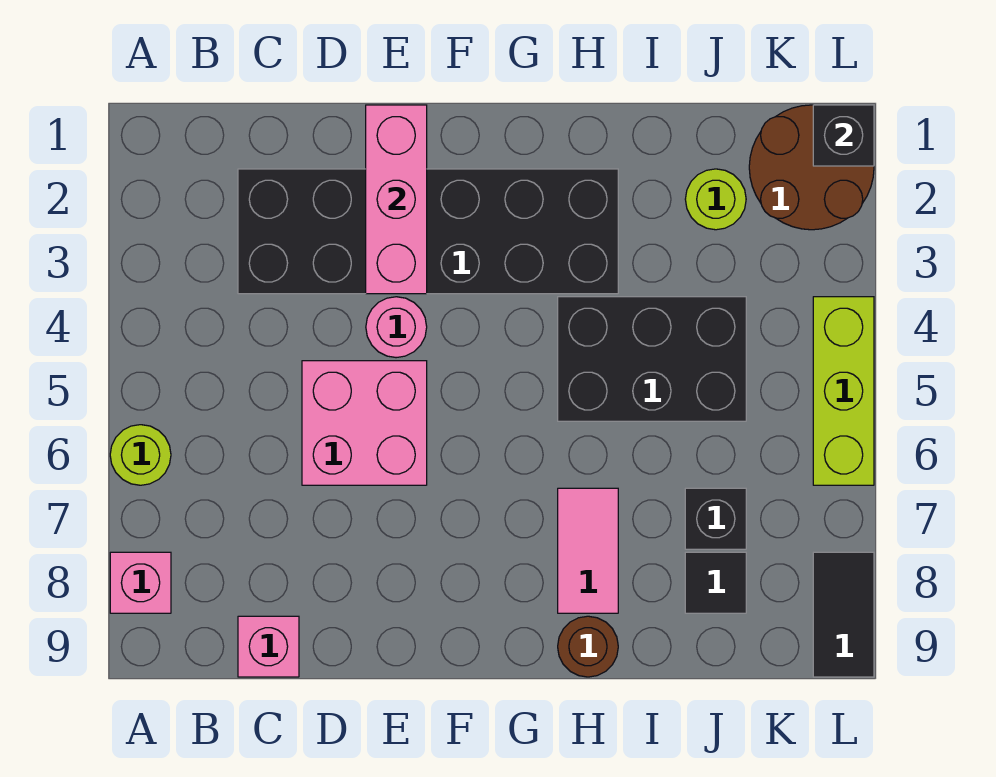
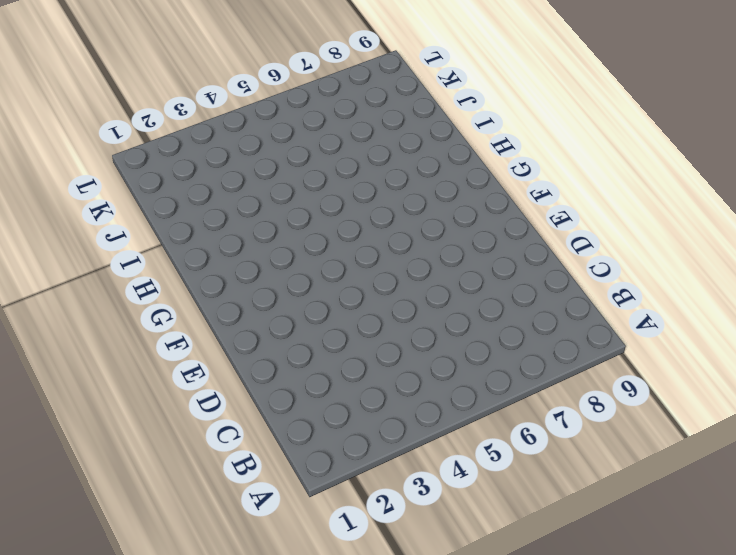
none -> lime 1x1 round brick [110,425,171,485]
none -> pink 1x1 brick [110,552,171,613]
none -> black 2x6 brick [238,169,618,294]

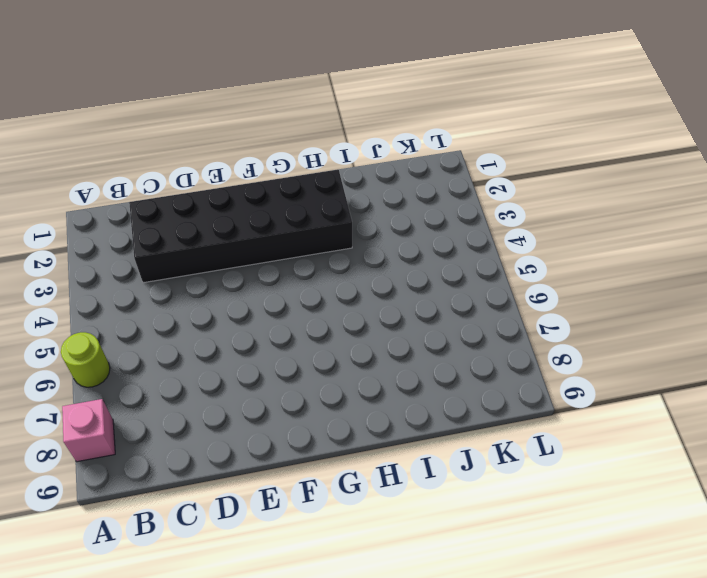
none -> pink 1x1 brick [238,616,299,677]
none -> pink 2x2 brick [302,361,427,485]
none -> pink 1x1 round brick [366,297,427,358]

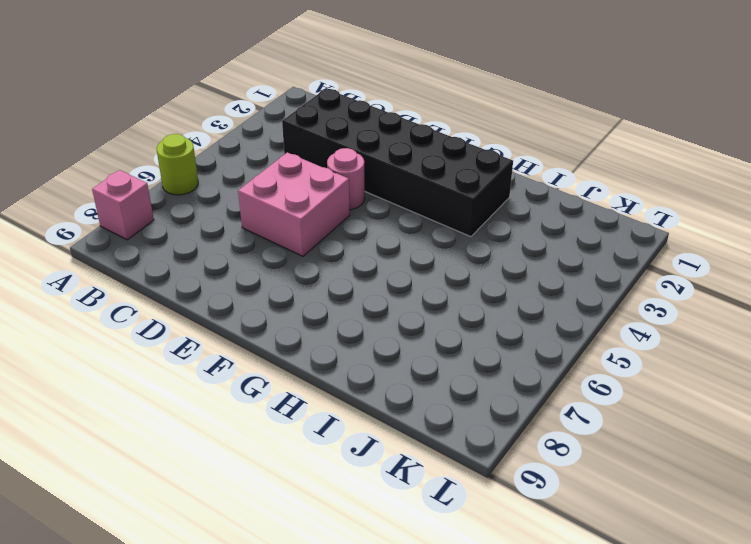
none -> pink 1x1 brick [238,616,299,677]
none -> black 2x3 brick [558,297,746,421]
none -> pink 1x2 tile [558,488,618,613]

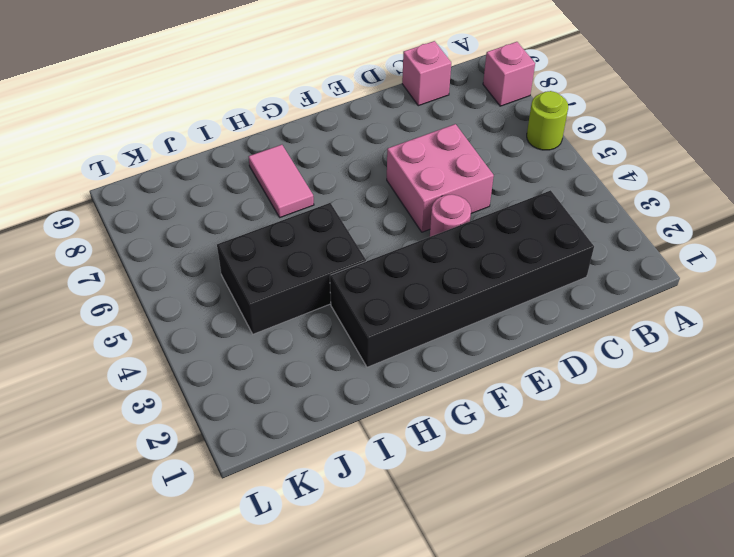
none -> brown 1x1 round brick [558,616,618,677]
none -> lime 1x1 round brick [685,169,746,230]
none -> black 1x1 brick [685,488,746,549]

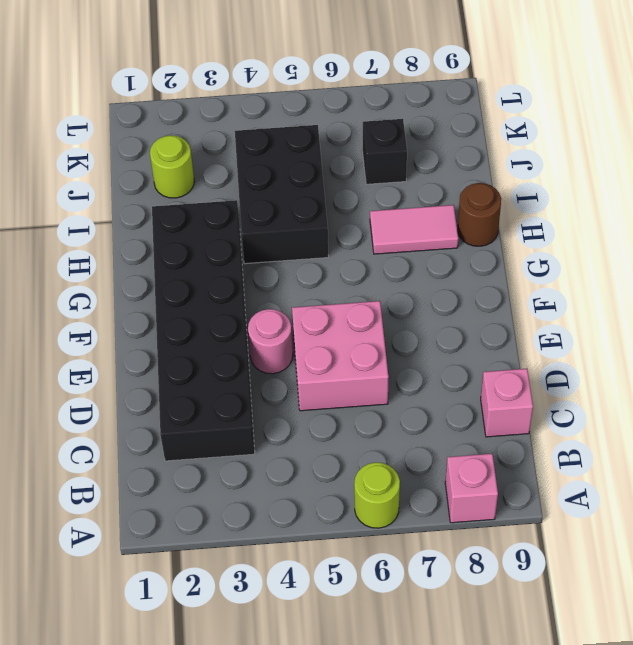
none -> black 1x1 tile [685,552,746,613]
none -> brown 2x2 round brick [749,105,874,230]
none -> lime 1x3 brick [813,297,874,485]

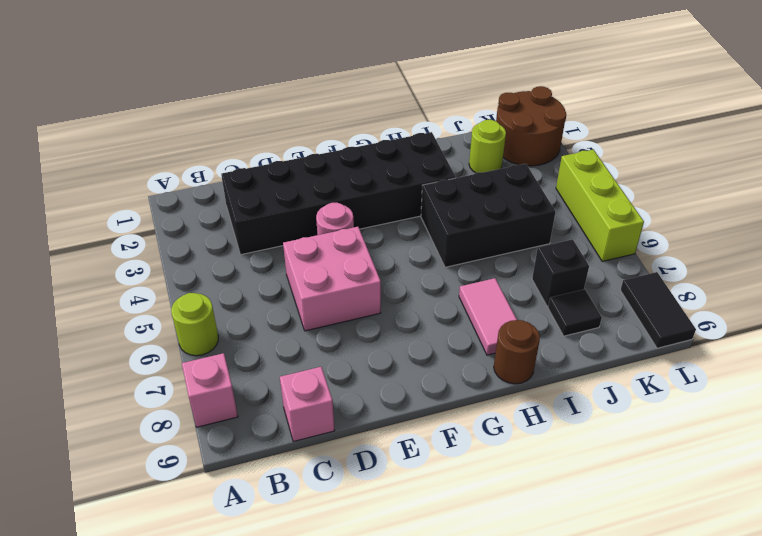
none -> pink 1x3 brick [366,105,427,294]
none -> black 1x1 brick [813,105,874,166]

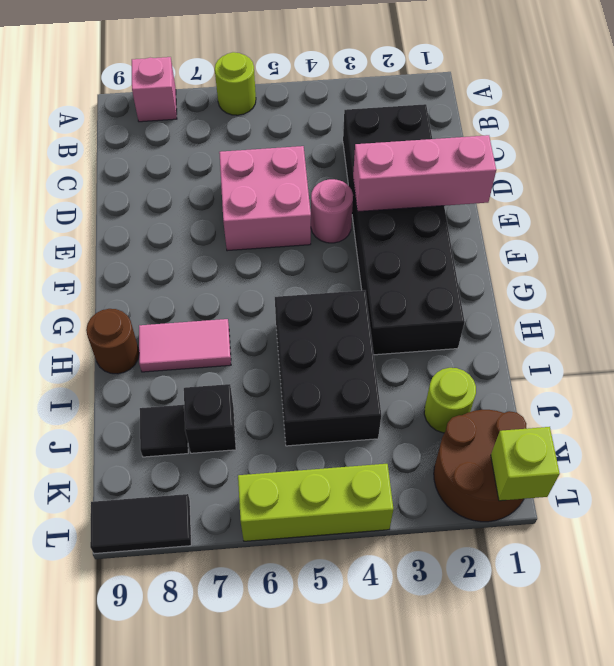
lime 1x1 brick [491,427,560,501] -> black 1x1 brick [813,105,874,166]
none -> pink 1x1 brick [238,616,299,677]

